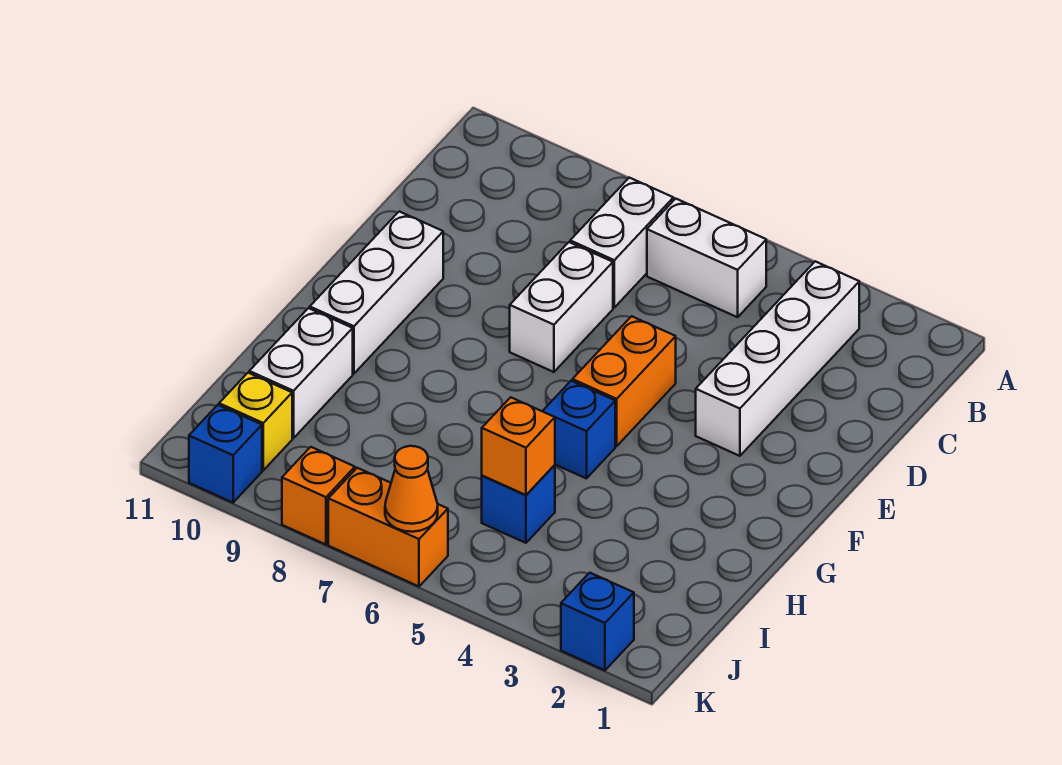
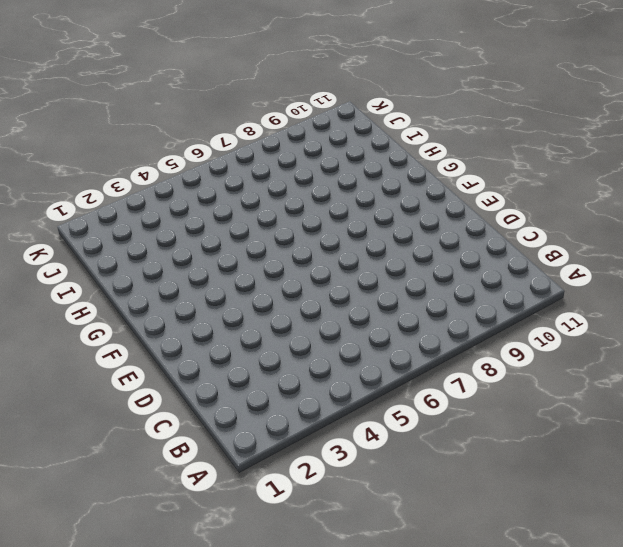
none -> white 1x4 brick [696,261,859,456]
none -> white 1x2 brick [647,199,766,317]
none -> white 1x2 brick [570,178,673,307]

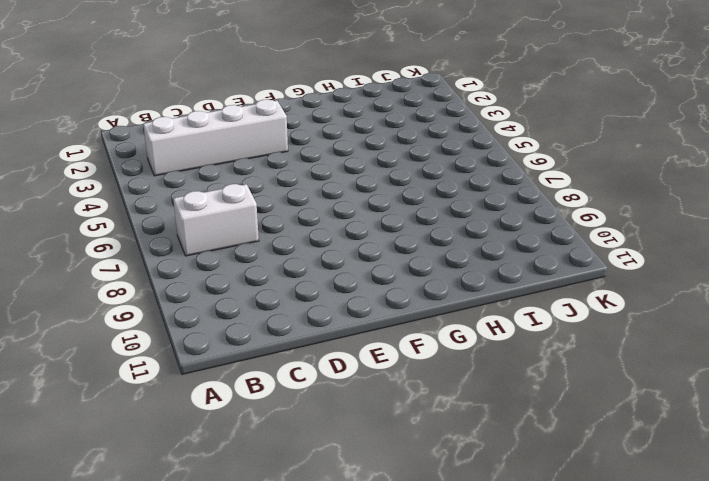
none -> white 1x2 brick [647,199,766,317]
none -> white 1x2 brick [510,242,613,372]
none -> orange 1x2 brick [573,316,676,446]

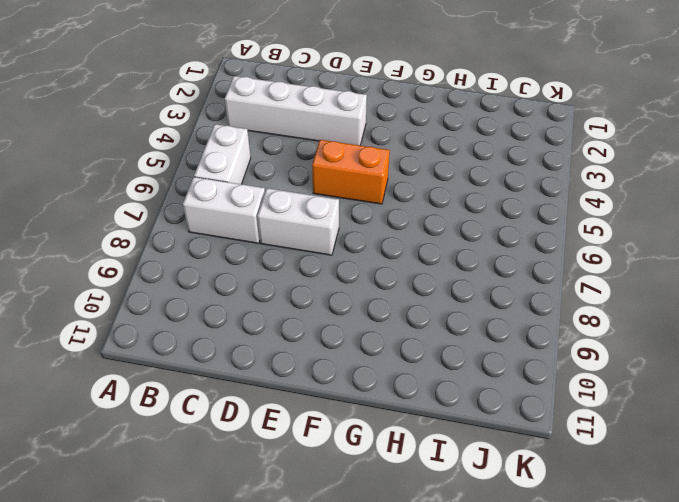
none -> white 1x3 brick [310,211,443,374]
none -> blue 1x1 brick [543,381,615,479]
none -> white 1x2 brick [249,308,353,438]

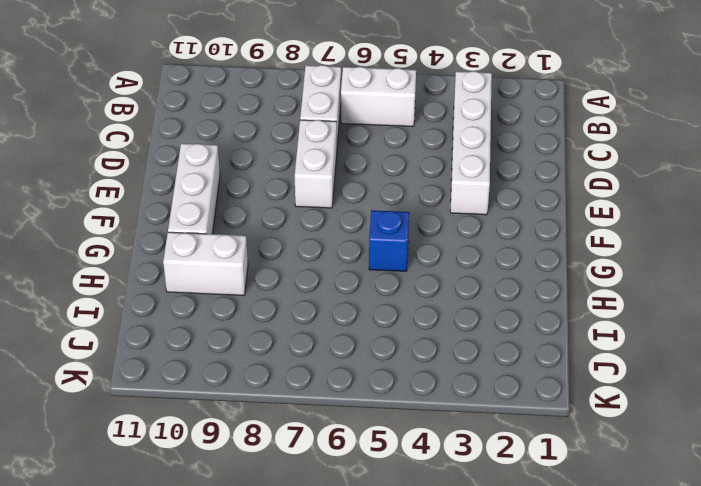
white 1x2 brick [163,232,248,295] -> white 1x2 brick turned to [249,308,353,438]
none -> orange 1x2 brick [573,316,676,446]
none -> blue 1x1 brick [482,465,555,543]
none -> yellow 1x1 brick [219,373,292,470]

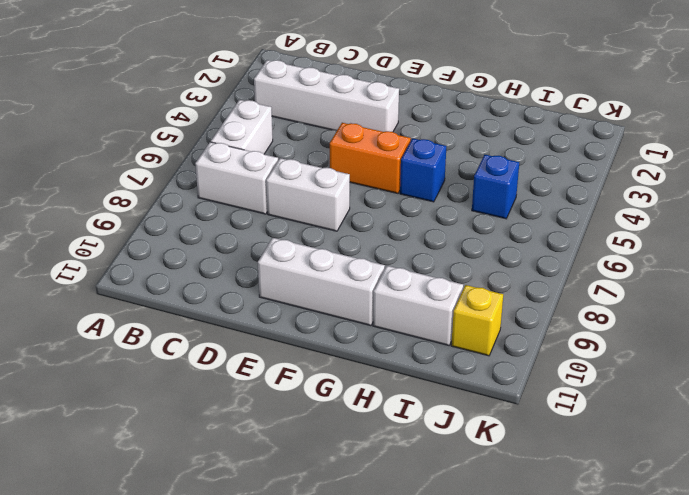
none -> blue 1x1 brick [561,573,634,670]
none -> orange 1x2 brick [328,468,448,586]
none -> orange 1x1 brick [282,447,355,544]

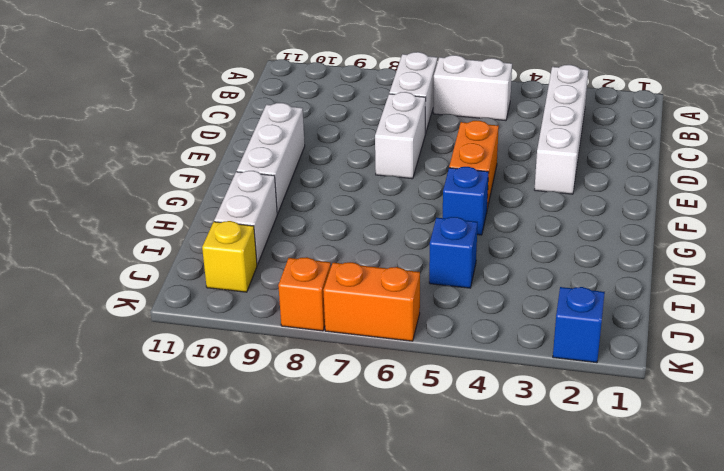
none -> blue 1x1 brick [189,405,262,503]
none -> orange 1x1 brick [482,397,555,495]
none -> orange 1x1 cone [385,446,438,532]

